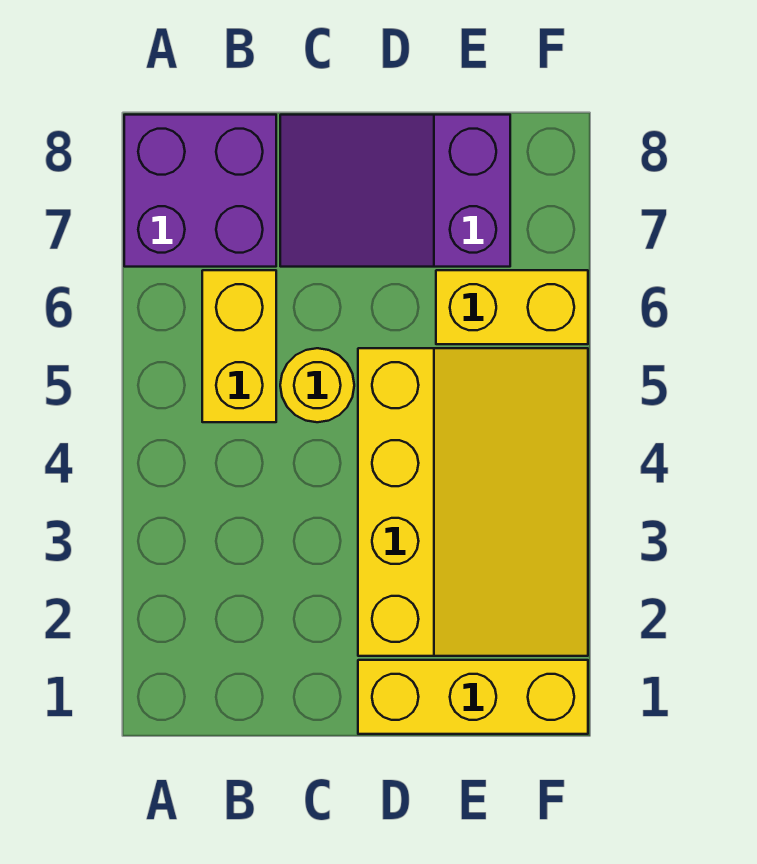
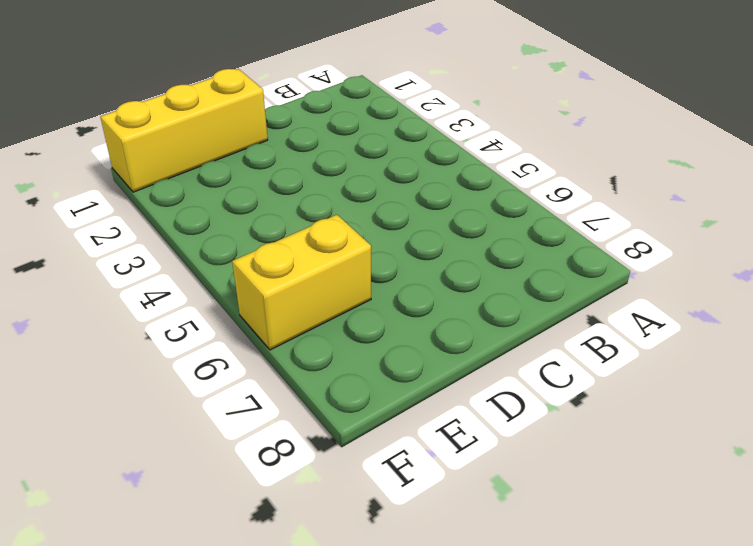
none -> purple 2x2 brick [124,115,276,267]
none -> yellow 1x2 brick [202,270,276,422]

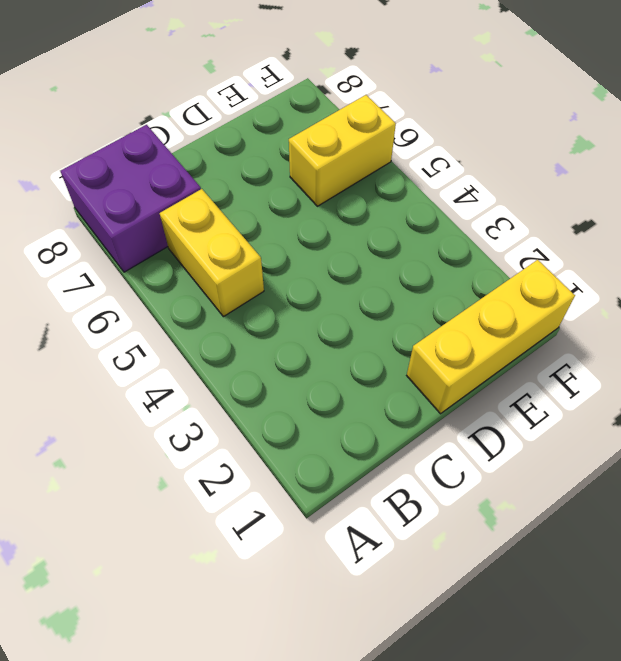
none -> yellow 1x1 round brick [280,348,354,422]
none -> purple 2x3 slope [280,115,510,267]

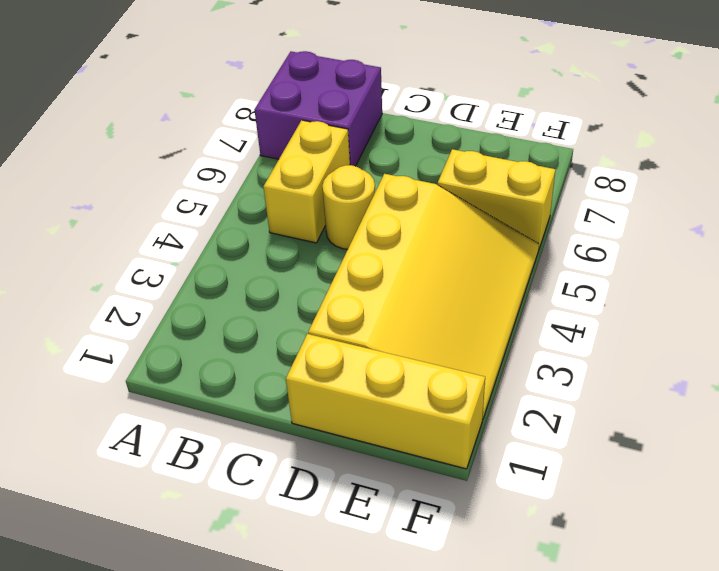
none -> purple 2x3 slope [280,115,510,267]

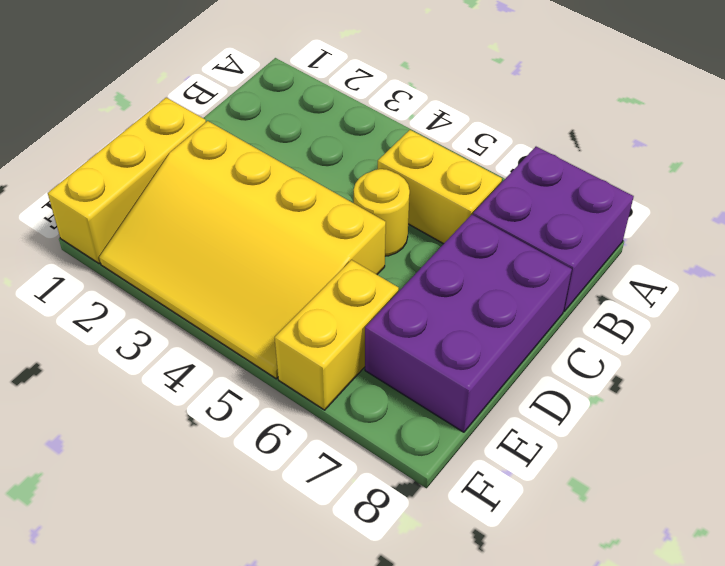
purple 2x3 brick [365,215,572,432] -> purple 2x3 slope [280,115,510,267]

